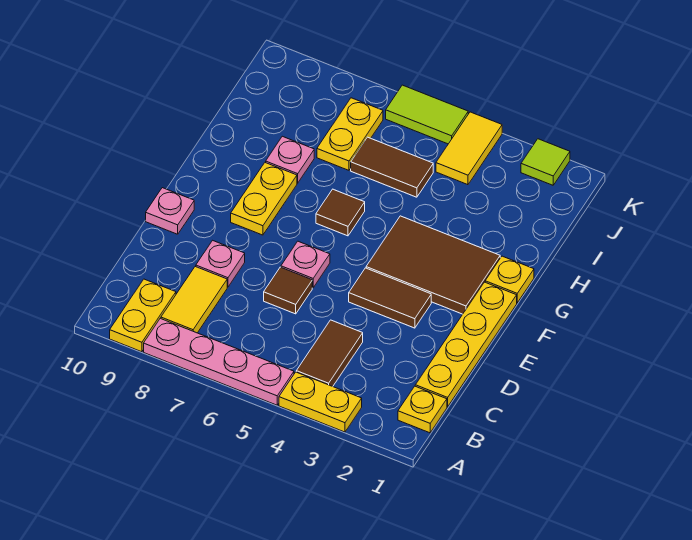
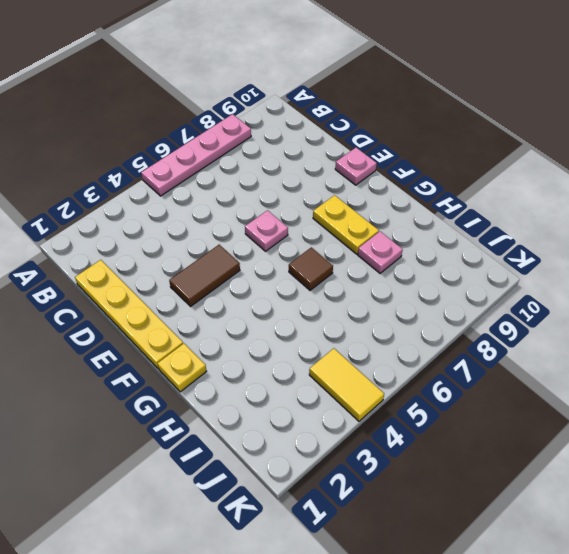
none -> yellow 1x2 plate [279,372,362,432]
none -> yellow 1x2 plate [110,279,176,352]
none -> yellow 1x1 plate [398,386,447,433]

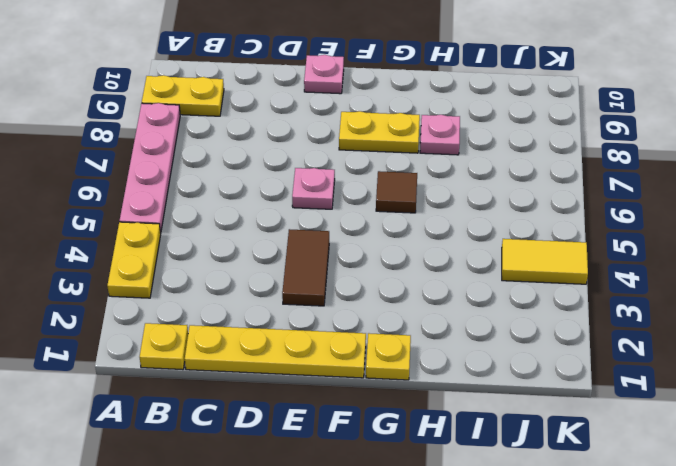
none -> brown 1x2 tile [296,320,363,386]
none -> yellow 1x2 tile [161,267,227,333]
none -> brown 1x1 tile [264,267,312,314]

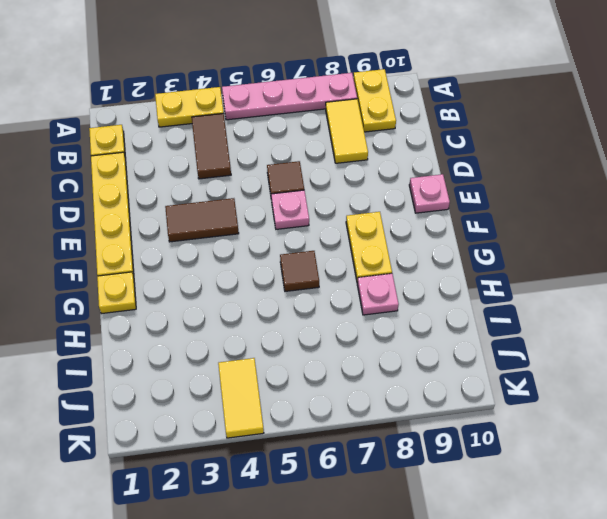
none -> pink 1x1 plate [196,240,245,287]
none -> brown 2x3 tile [366,216,500,314]
none -> brown 1x2 tile [351,137,433,197]

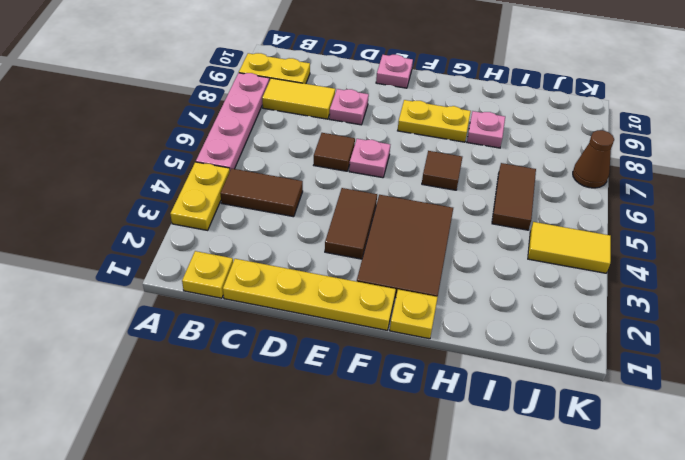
brown 1x1 cone [573,130,614,188] -> none
none -> yellow 1x2 plate [317,98,383,170]
none -> lime 1x1 tile [521,139,570,185]
none -> lime 1x2 tile [386,85,468,144]

